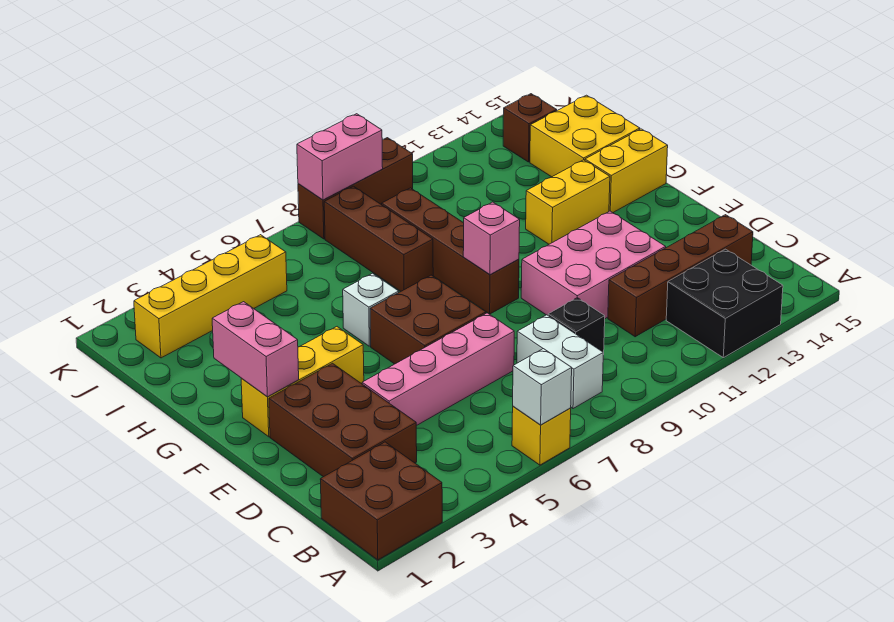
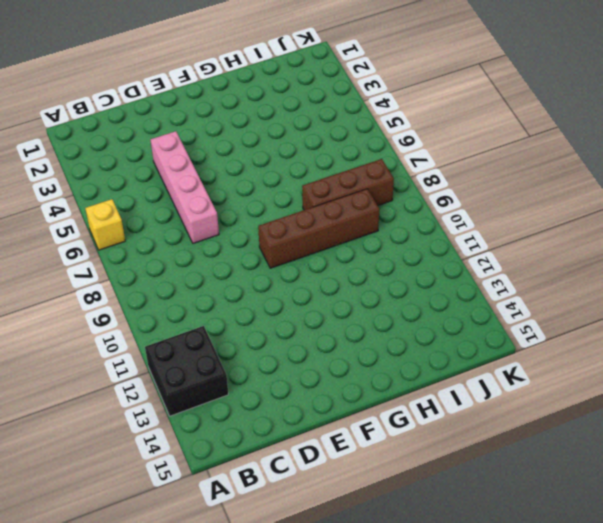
none -> brown 2x2 brick [320,442,442,560]
none -> white 1x2 brick [517,315,603,409]
none -> brown 2x3 brick [269,363,417,477]

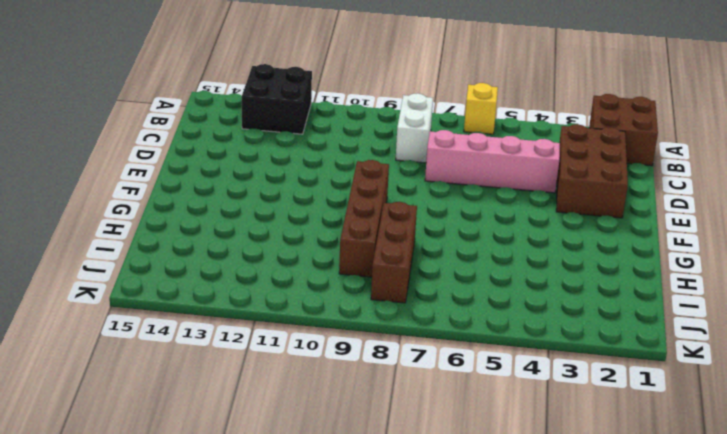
none -> black 1x1 brick [548,298,605,355]
none -> brown 1x4 brick [608,215,753,337]
none -> pink 2x3 brick [521,211,666,319]

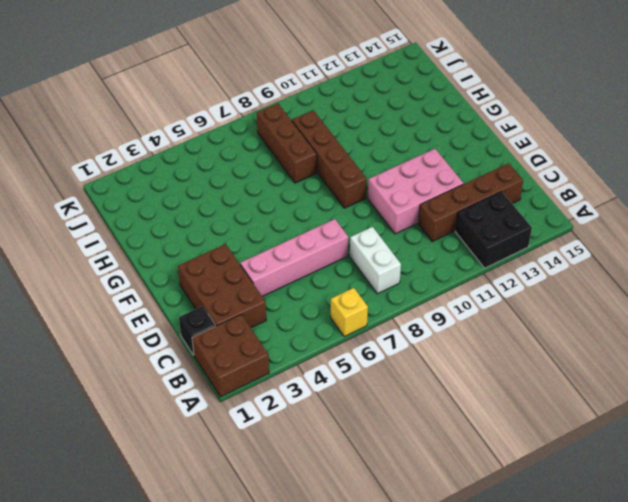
black 1x1 brick [179,306,216,355] -> black 1x1 brick moved to [548,298,605,355]
none -> brown 2x2 brick [370,275,486,364]
none -> yellow 1x3 brick [241,327,364,437]
none -> white 1x1 brick [343,273,399,346]

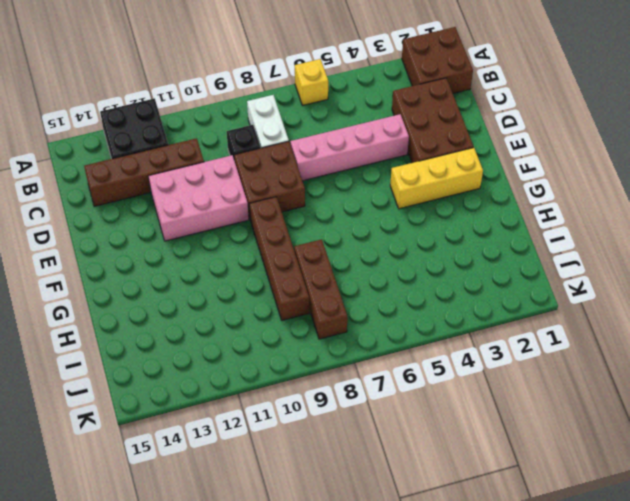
brown 2x2 brick [234,141,305,218] -> brown 2x2 brick moved to [370,275,486,364]
none -> white 1x1 brick [343,273,399,346]
none -> yellow 1x2 brick [526,160,610,244]
none -> yellow 1x2 brick [585,129,668,213]

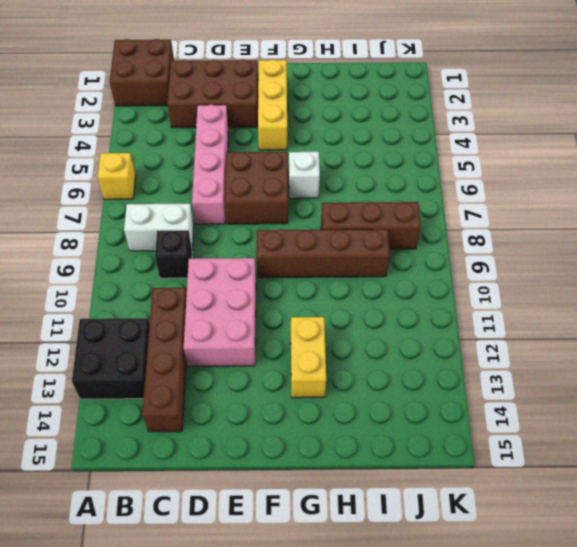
none -> yellow 1x2 brick [585,129,668,213]
none -> yellow 2x2 brick [530,95,640,177]
none -> yellow 1x4 brick [134,235,287,358]

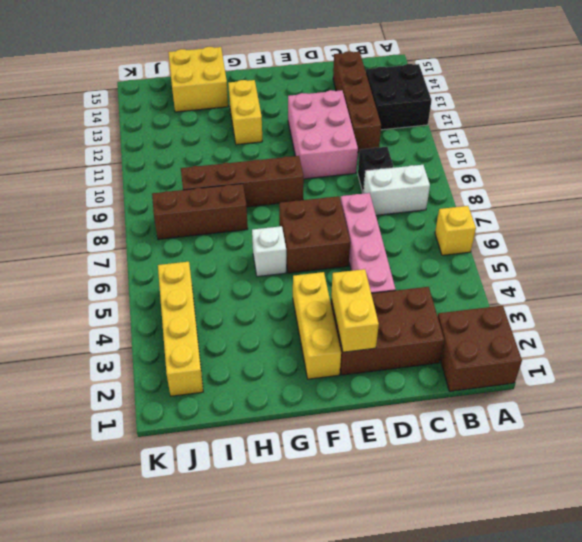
yellow 1x2 brick [331,269,379,352] -> yellow 1x2 brick moved to [585,129,668,213]
none -> brown 1x1 brick [503,94,557,162]
none -> brown 1x3 brick [298,138,413,239]
none -> white 1x1 brick [513,349,572,425]

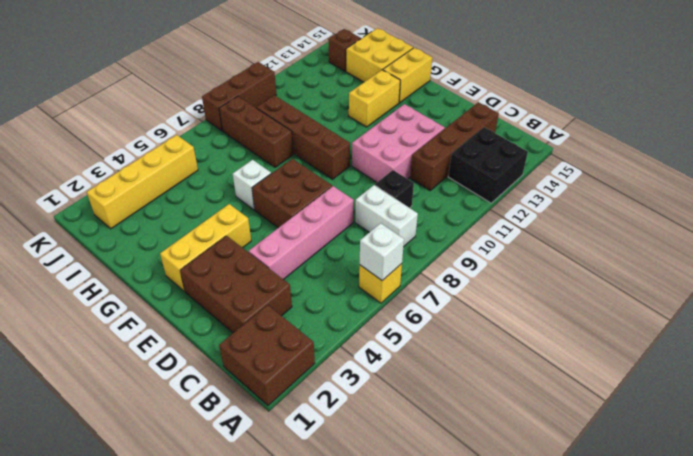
none -> pink 1x2 brick [212,302,299,397]
none -> pink 1x1 brick [463,202,520,275]
none -> pink 1x2 brick [297,114,383,200]

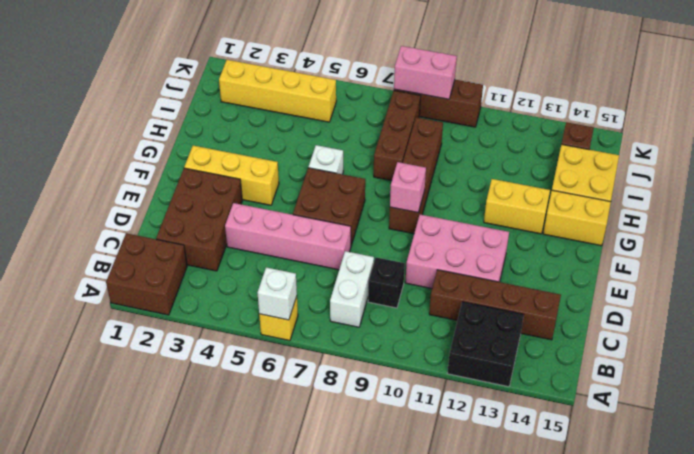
none -> pink 1x2 brick [212,302,299,397]

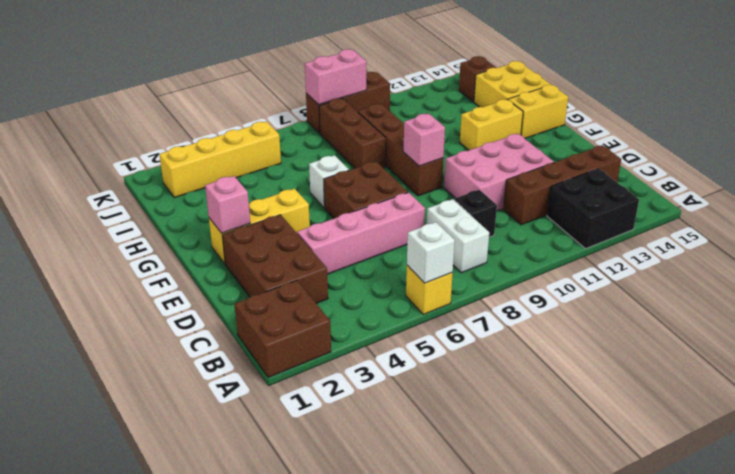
pink 1x1 brick [205,176,250,233] -> pink 1x2 brick [212,302,299,397]

